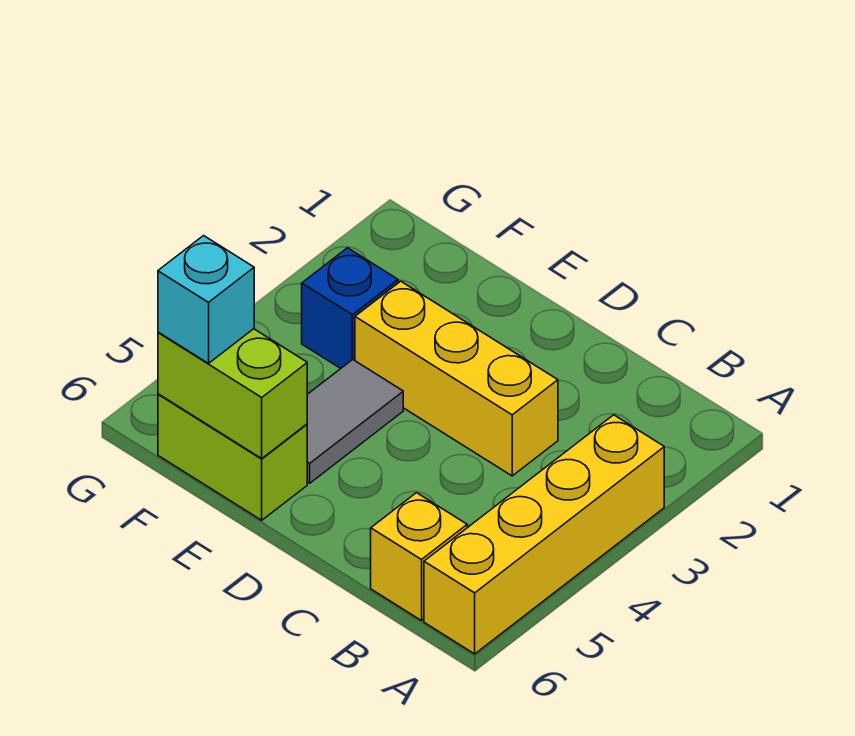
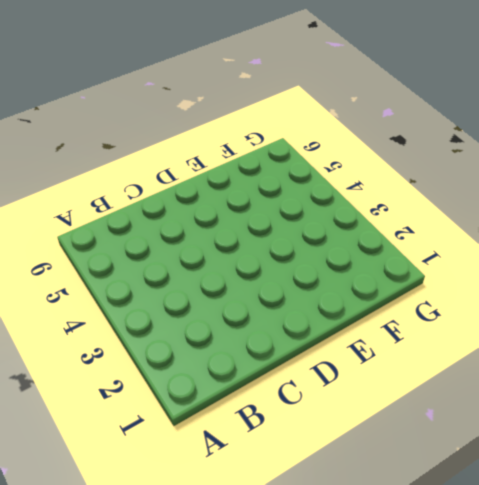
none -> yellow 1x4 brick [424,415,664,654]
none -> yellow 1x1 brick [371,493,467,621]

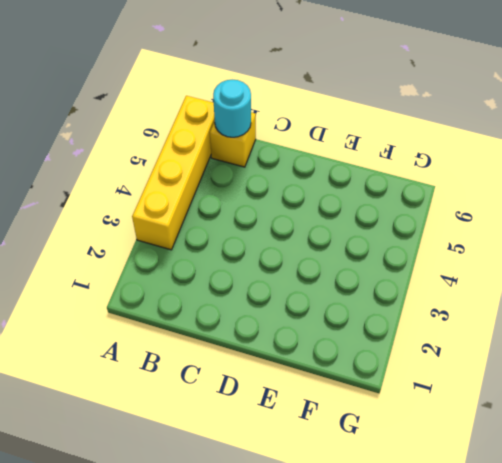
cyan 1x1 round brick [213,80,251,137] -> none
none -> yellow 1x3 brick [355,281,558,476]
none -> grey 1x2 tile [307,359,403,483]

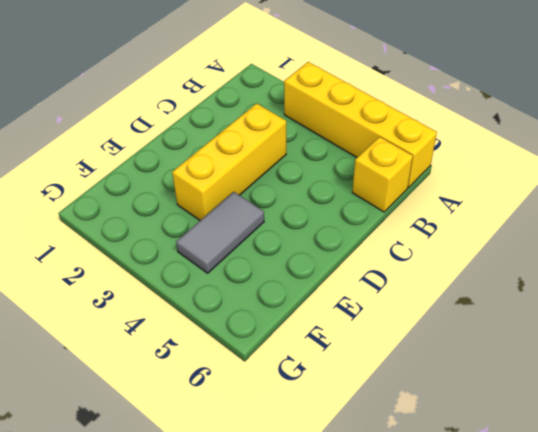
grey 1x2 tile [176,192,264,273] -> grey 1x2 tile turned to [307,359,403,483]
none -> lime 1x2 brick [158,394,307,520]
none -> blue 1x1 brick [302,248,398,369]

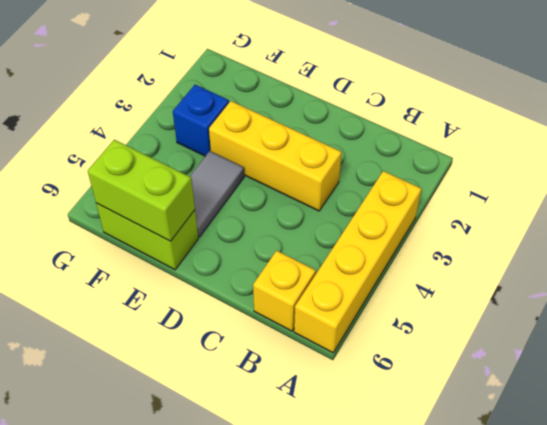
none -> cyan 1x1 brick [158,236,254,363]

